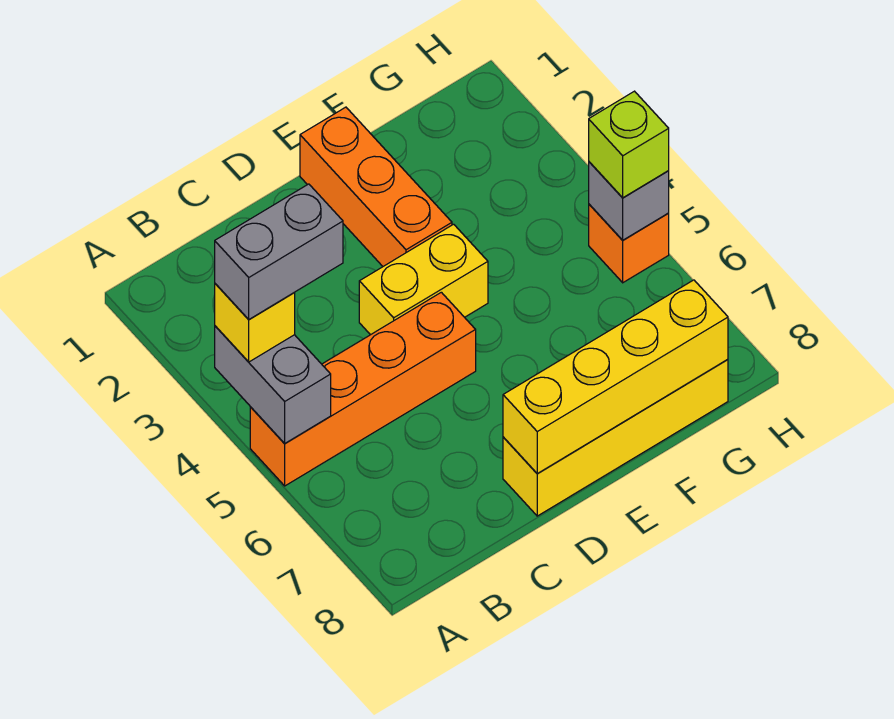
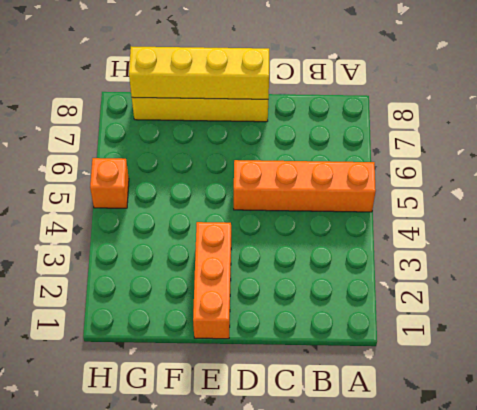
none -> yellow 1x2 brick [359,224,488,335]
none -> grey 1x2 brick [215,326,331,444]

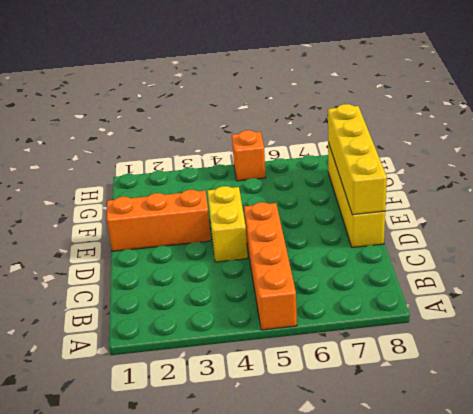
none -> grey 1x2 brick [215,326,331,444]
none -> grey 1x1 brick [589,162,669,240]

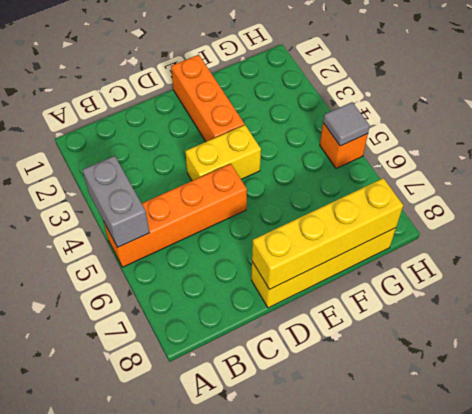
grey 1x1 tile [323,102,370,146] -> grey 1x1 brick [589,162,669,240]
none -> yellow 1x1 brick [215,284,295,362]
none -> lime 1x1 brick [589,91,669,198]

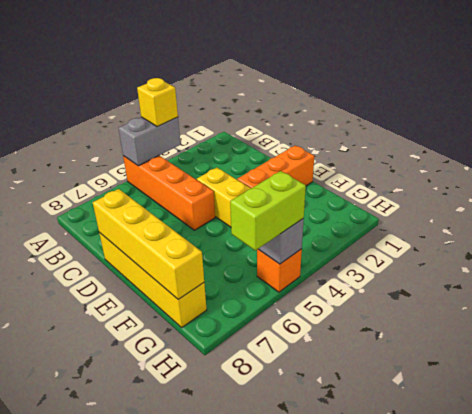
lime 1x2 brick [230,171,306,250] -> lime 1x1 brick [589,91,669,198]
none -> grey 1x2 brick [215,184,343,319]

